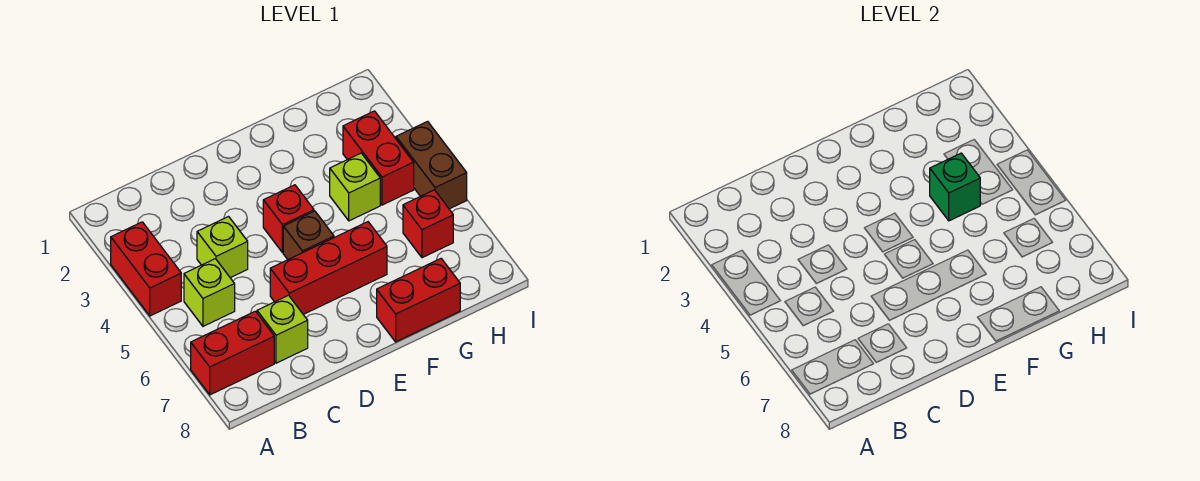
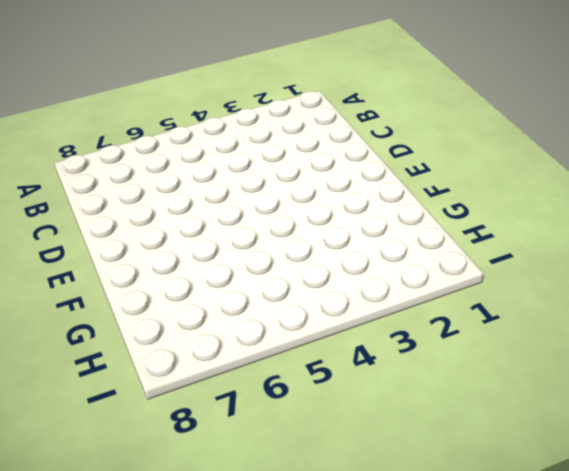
none -> red 1x2 brick [111,222,181,316]
none -> red 1x2 brick [191,311,274,395]
none -> lime 1x1 brick [184,259,235,326]

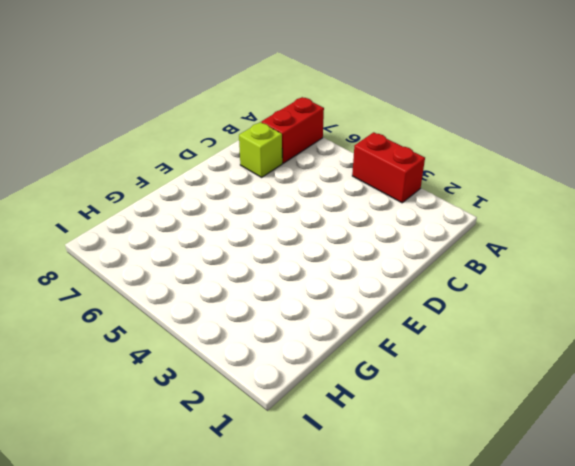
none -> lime 1x1 brick [184,259,235,326]
none -> lime 1x1 brick [197,217,248,278]
none -> red 1x3 brick [270,222,387,314]

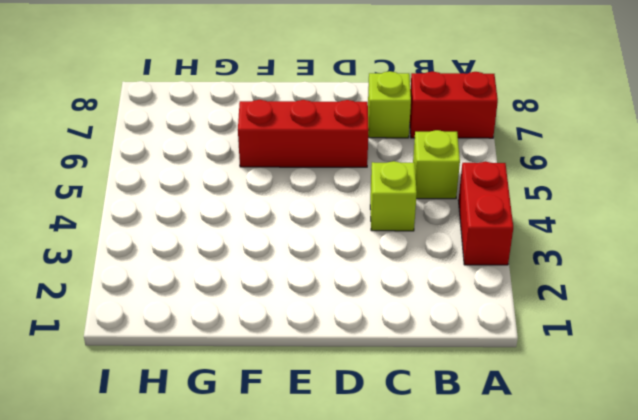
none -> red 1x1 brick [263,185,314,253]
none -> brown 1x1 brick [283,211,334,259]
none -> red 1x2 brick [377,259,460,342]

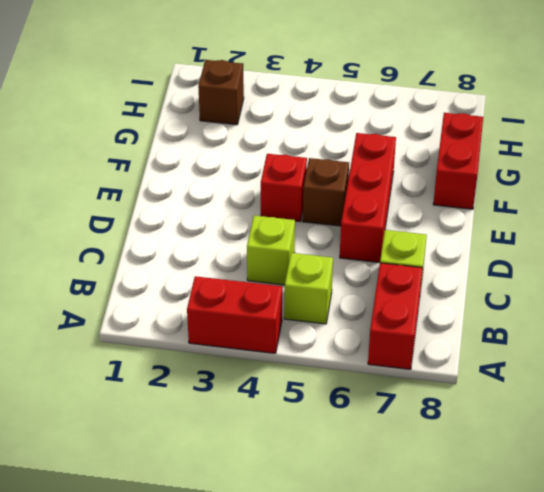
brown 1x1 brick [198,60,244,125] -> none
none -> lime 1x1 brick [330,153,380,221]
none -> red 1x2 brick [343,111,414,205]
none -> red 1x1 brick [403,190,453,258]

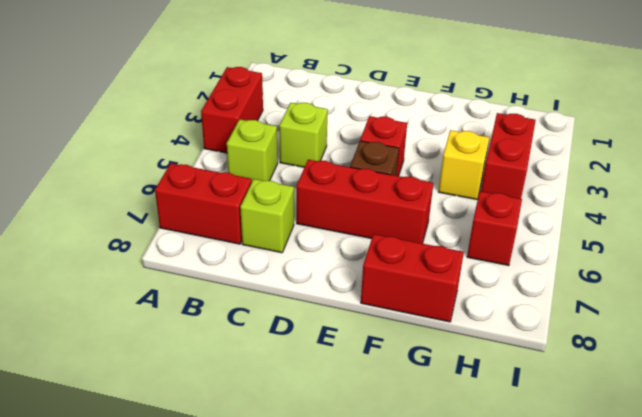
yellow 1x1 brick [439,130,489,200] -> lime 1x1 brick [330,153,380,221]
none -> brown 1x2 brick [396,121,467,209]
none -> green 1x1 brick [930,153,981,221]

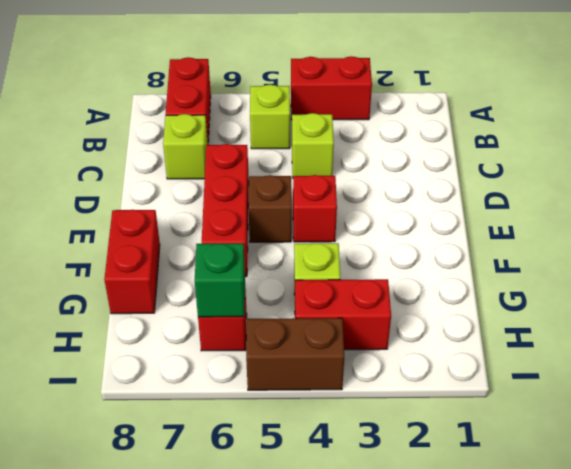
green 1x1 brick [195,243,245,317] -> green 1x1 brick moved to [930,153,981,221]

